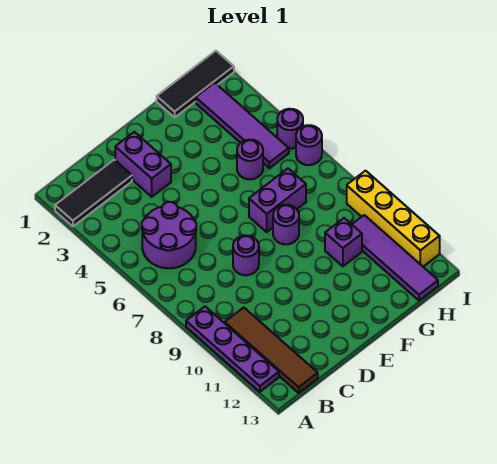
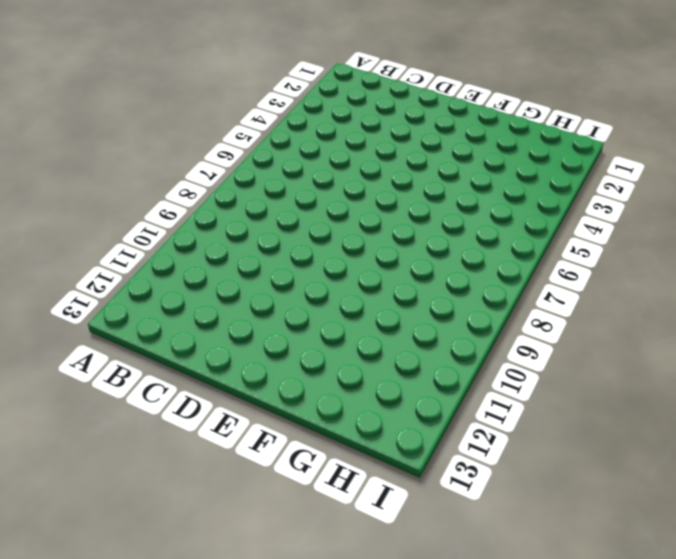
none -> black 1x3 tile [55,160,132,226]
none -> purple 1x4 plate [186,307,279,392]
none -> purple 2x2 round brick [142,202,196,268]

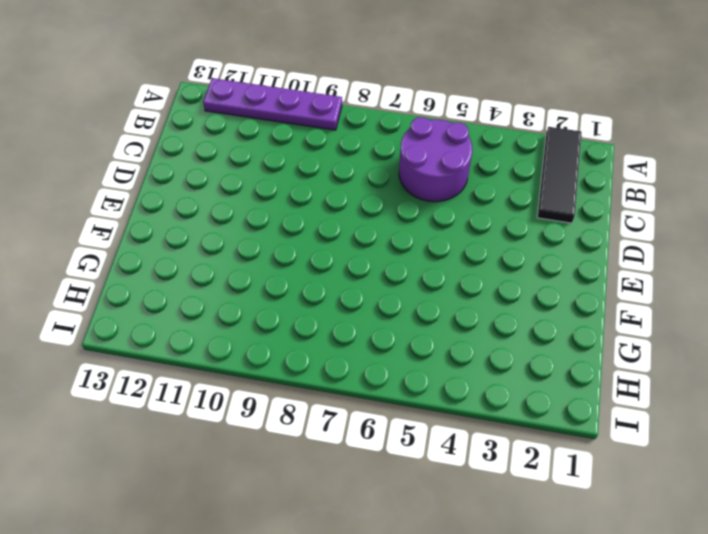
none -> brown 1x4 tile [225,308,318,393]
none -> purple 1x2 brick [115,132,171,197]
none -> purple 1x1 round brick [233,235,259,275]

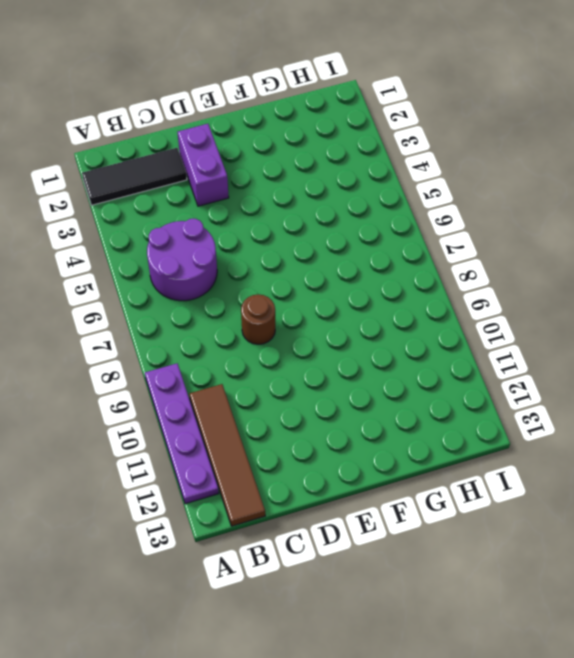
brown 1x1 round brick [241,294,275,344] -> purple 1x1 round brick [233,235,259,275]
none -> purple 1x2 brick [249,169,306,232]
none -> purple 1x1 round brick [273,205,299,244]
none -> black 1x3 tile [157,51,234,117]

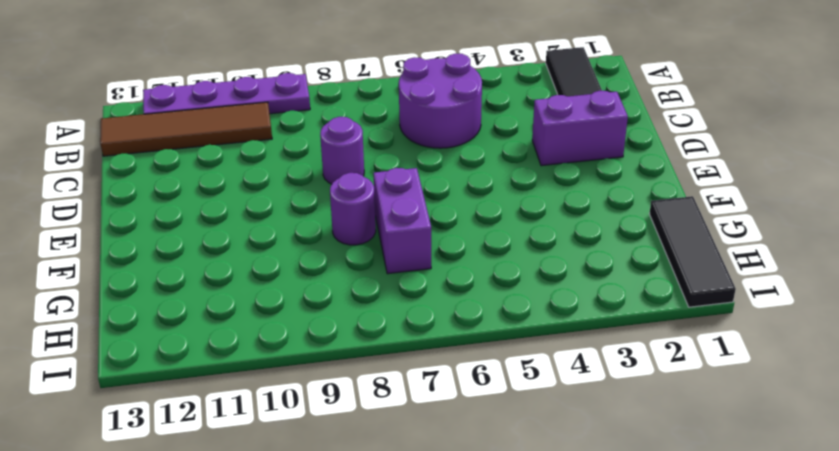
none -> purple 1x1 round brick [237,140,263,179]
none -> purple 1x1 brick [325,218,362,266]
none -> purple 1x4 tile [196,83,289,168]

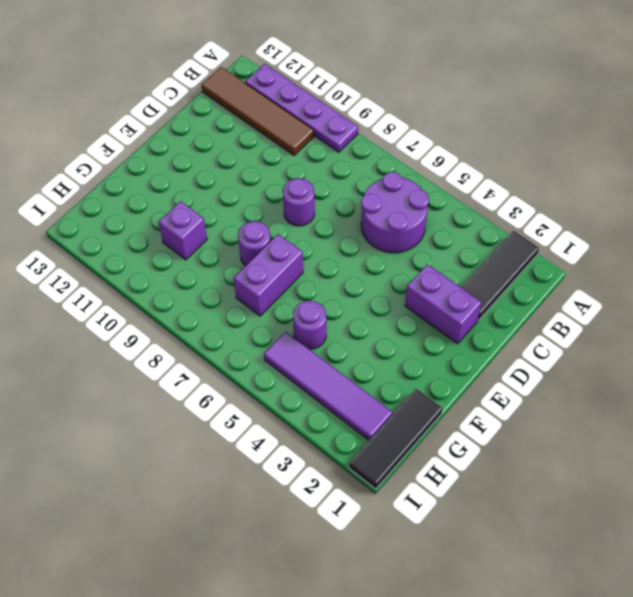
none -> purple 1x4 tile [352,215,438,301]
none -> purple 1x1 round brick [277,109,303,149]
none -> purple 1x1 round brick [296,125,322,165]

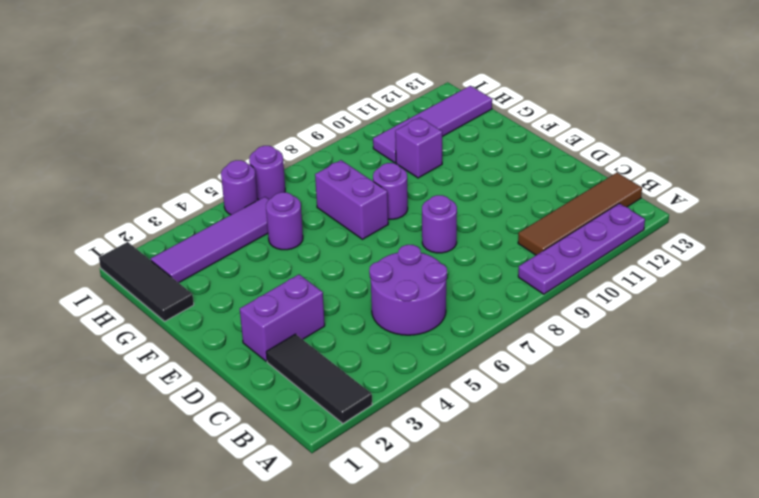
none -> yellow 1x4 brick [347,171,440,267]

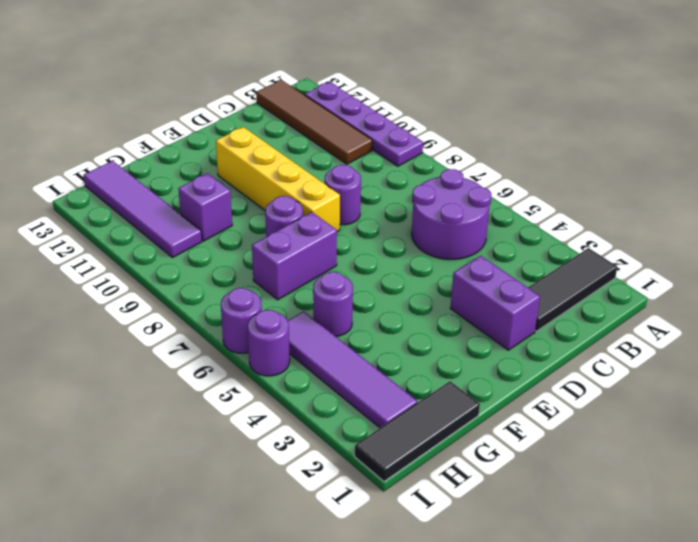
yellow 1x4 brick [216,127,340,232] -> yellow 1x4 brick moved to [347,171,440,267]

